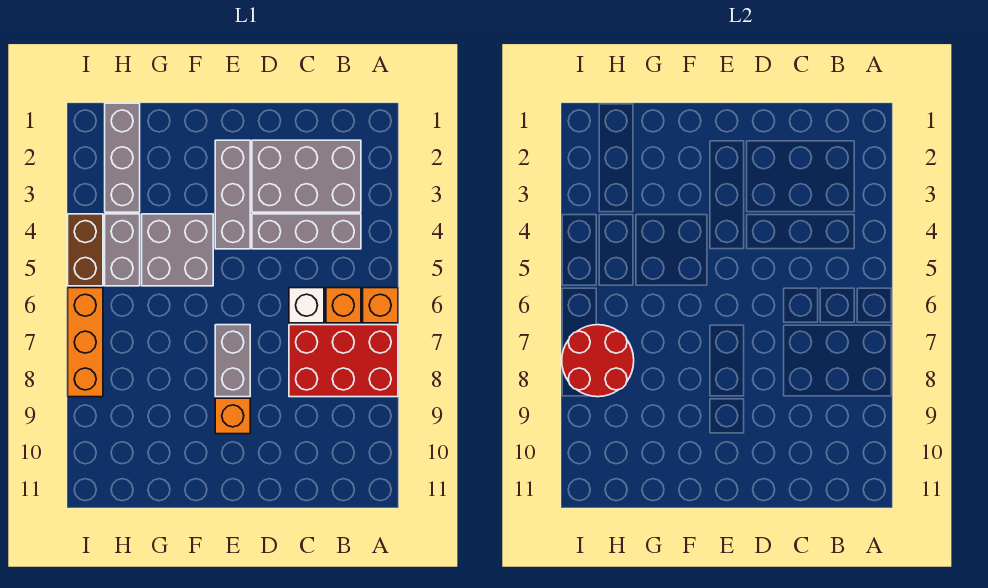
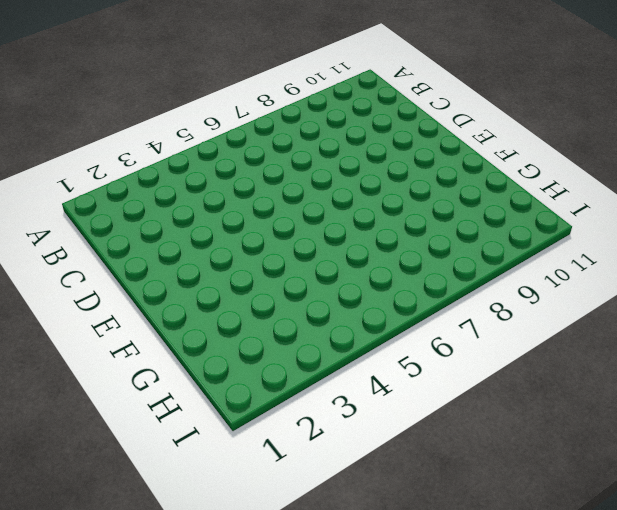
none -> orange 1x1 brick [363,288,398,323]
none -> red 2x3 brick [289,325,398,397]
none -> grey 2x3 brick [252,140,361,212]

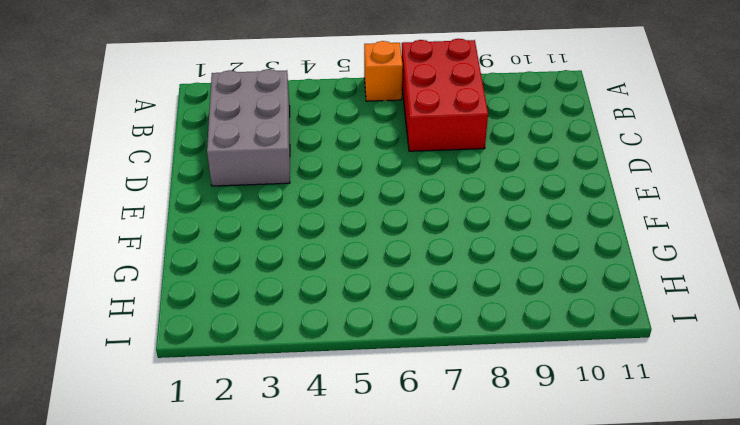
none -> grey 1x3 brick [252,214,361,249]
none -> orange 1x1 brick [326,288,361,323]
none -> white 1x1 brick [289,288,324,323]

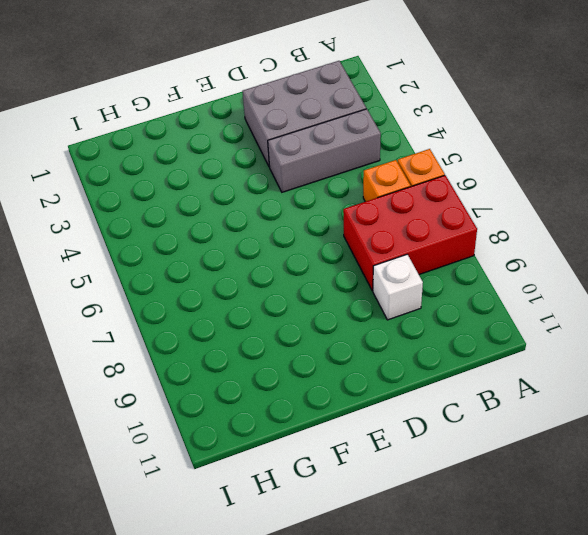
white 1x1 brick [373,254,423,320] -> white 1x1 brick moved to [289,288,324,323]
none -> grey 1x3 brick [215,140,250,249]
none -> grey 1x2 brick [215,325,250,397]
none -> orange 1x1 brick [215,398,250,434]

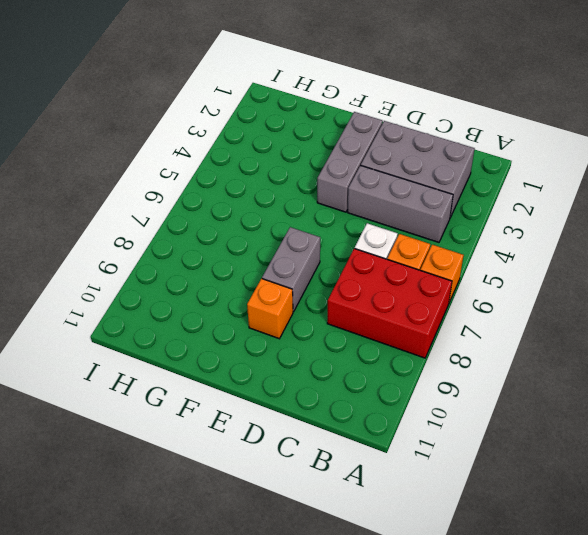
none -> grey 2x2 brick [142,214,213,286]
none -> grey 1x3 brick [105,103,140,212]
none -> grey 1x2 brick [105,214,140,286]

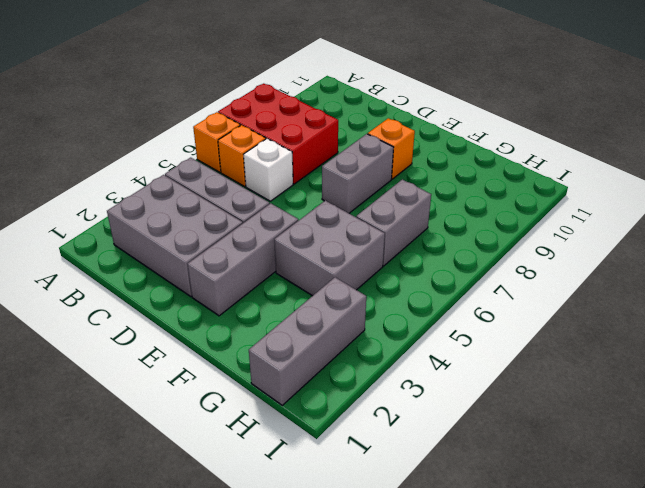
grey 1x2 brick [356,179,431,266] -> grey 1x2 brick moved to [105,214,140,286]
none -> brown 1x2 brick [68,214,103,286]
none -> orange 1x3 brick [68,288,103,397]
none -> red 2x2 round brick [562,325,634,397]

